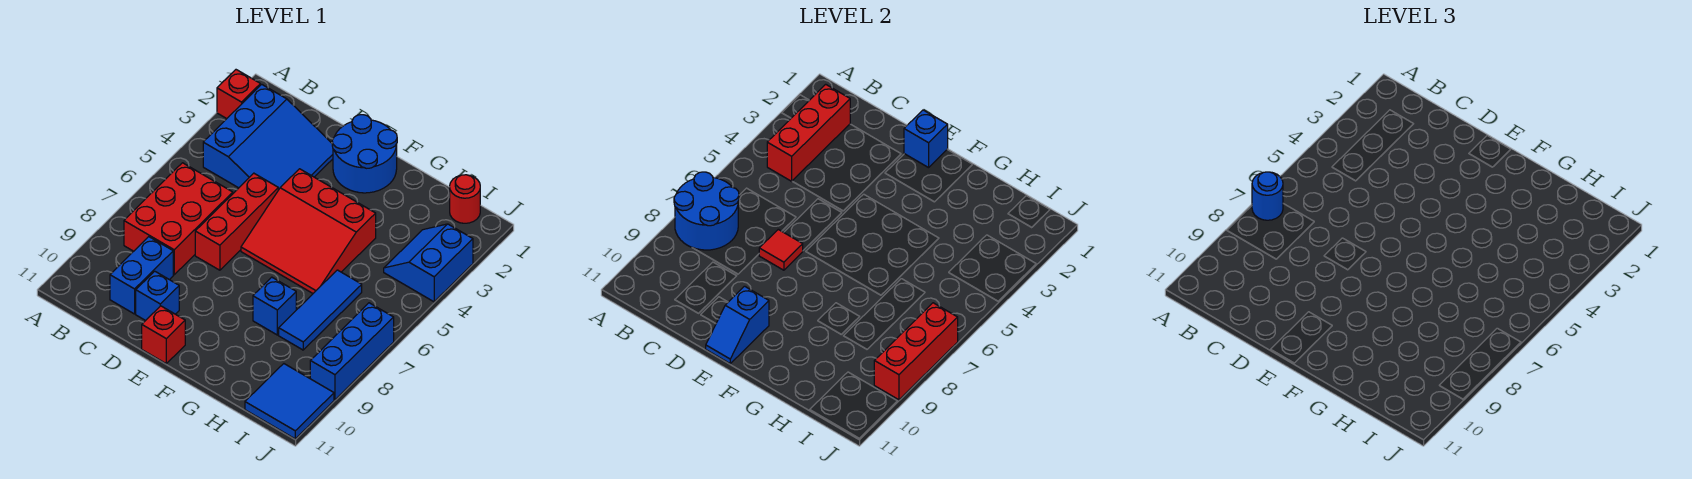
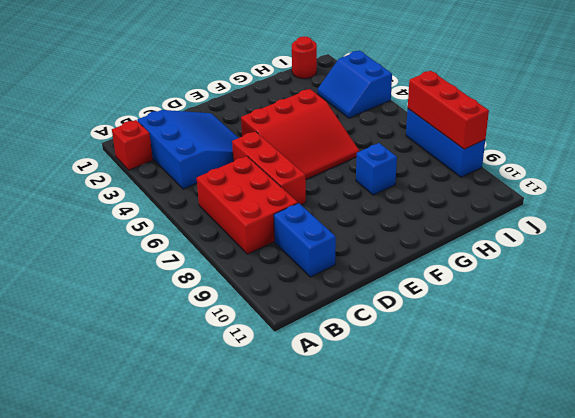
none -> blue 1x1 brick [136,271,179,321]
none -> blue 2x2 round brick [332,115,397,193]
none -> red 1x1 brick [142,306,185,363]

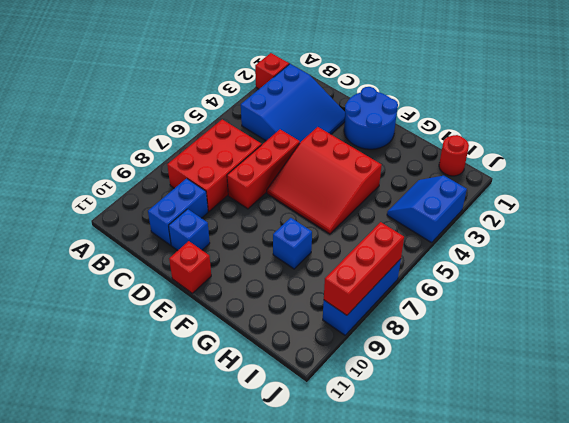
none -> blue 1x3 tile [279,270,362,350]
none -> blue 2x2 tile [245,364,334,439]
none -> blue 2x2 round brick [674,172,739,250]

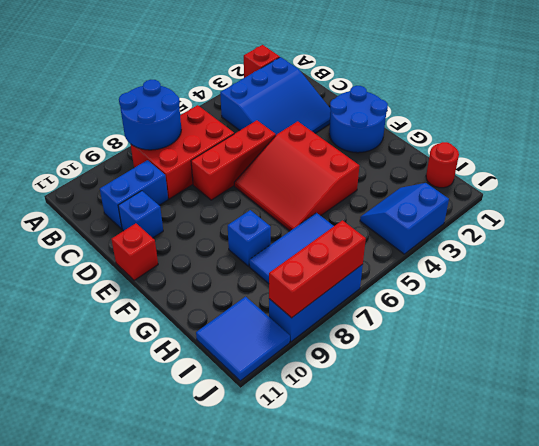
none -> red 1x3 brick [767,84,850,181]
none -> red 1x1 tile [759,229,803,270]
none -> blue 1x1 brick [904,110,948,168]

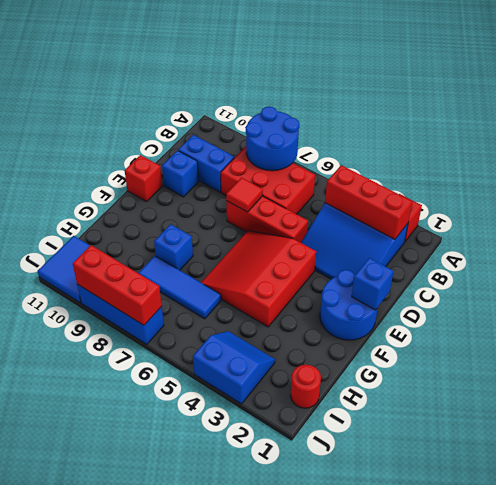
none -> blue 1x2 slope [706,286,769,363]
none -> blue 1x1 round brick [1252,172,1283,220]

